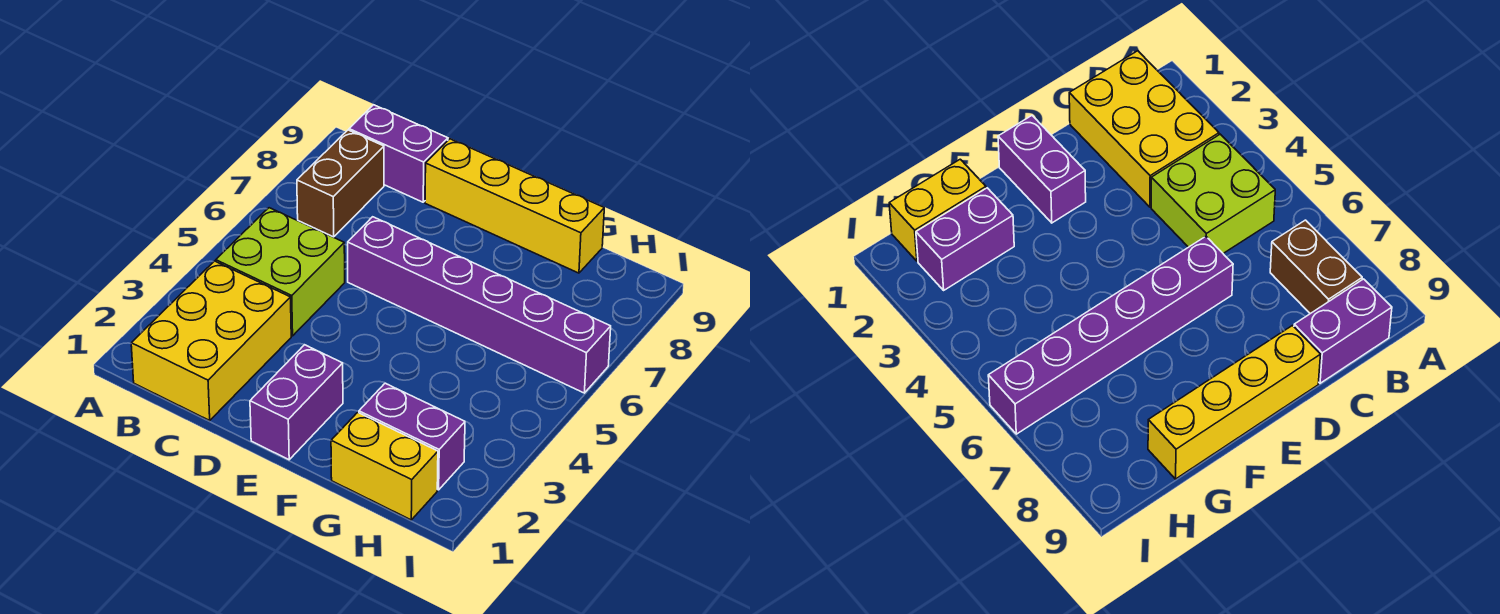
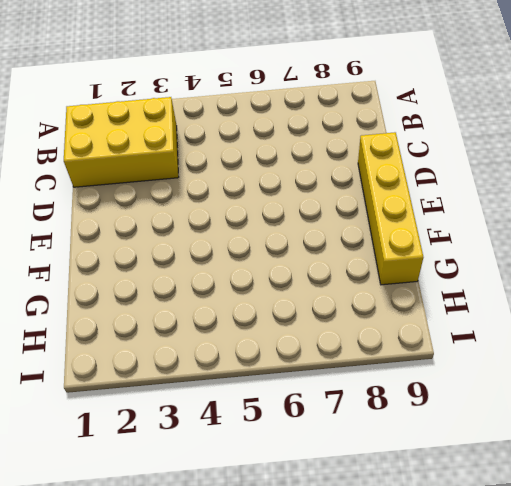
none -> lime 2x2 brick [216,208,345,336]
none -> brown 1x2 brick [297,130,384,237]

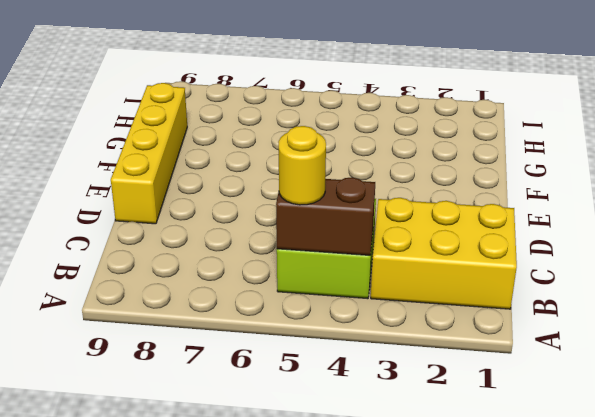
brown 1x2 brick [276,177,375,255] -> brown 1x2 brick moved to [297,130,384,237]
yellow 1x1 round brick [279,126,326,205] -> none
none -> purple 1x2 brick [349,105,448,202]
none -> purple 1x6 brick [348,217,611,393]

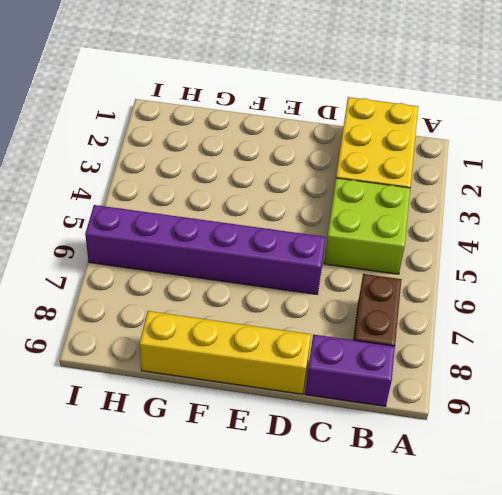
none -> purple 1x2 brick [250,345,343,460]
none -> yellow 1x2 brick [331,412,438,520]

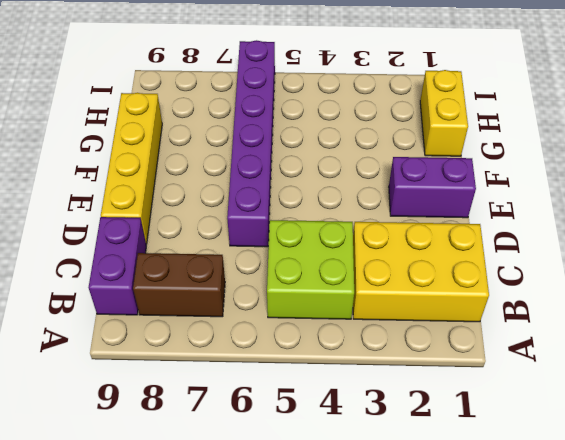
none -> purple 1x2 brick [359,383,465,490]

